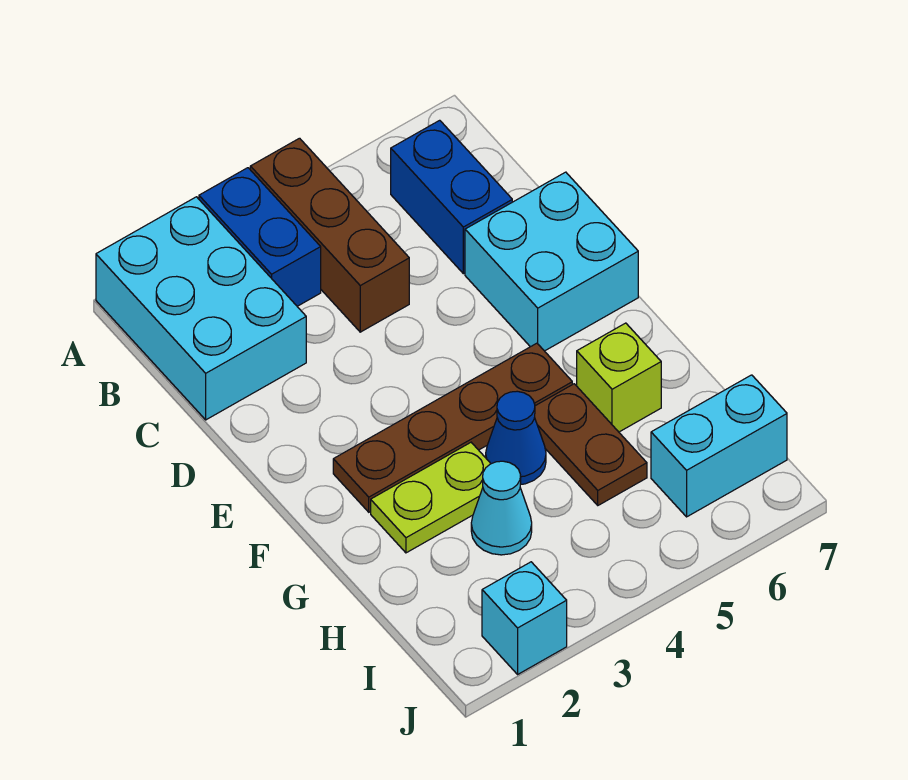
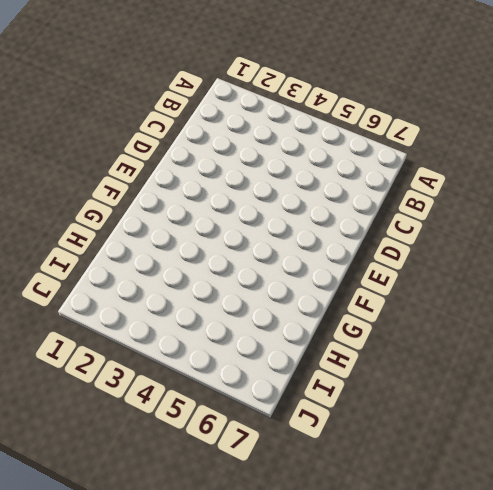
none -> cyan 2x3 brick [96,197,306,420]
none -> blue 1x2 brick [199,168,321,306]
none -> brown 1x3 brick [250,138,409,332]

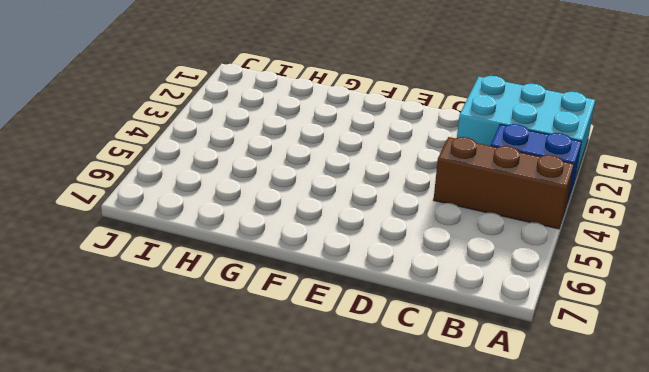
none -> blue 1x2 brick [391,120,512,274]
none -> cyan 2x2 brick [465,172,638,351]
none -> brown 1x4 plate [333,343,572,512]

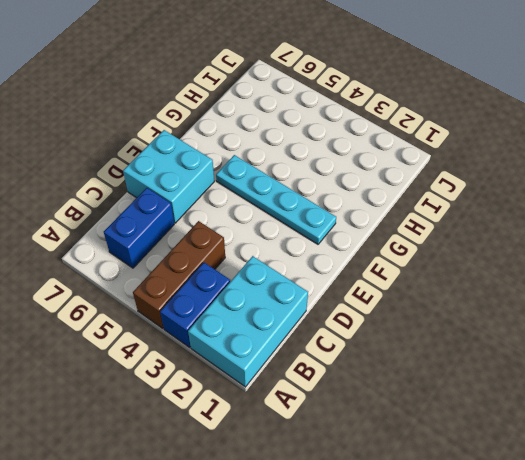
cyan 1x4 plate [216,155,336,244] -> brown 1x4 plate [333,343,572,512]
none -> lime 1x2 plate [371,442,491,553]
none -> blue 1x1 cone [486,391,546,485]
none -> brown 1x2 plate [535,384,647,505]

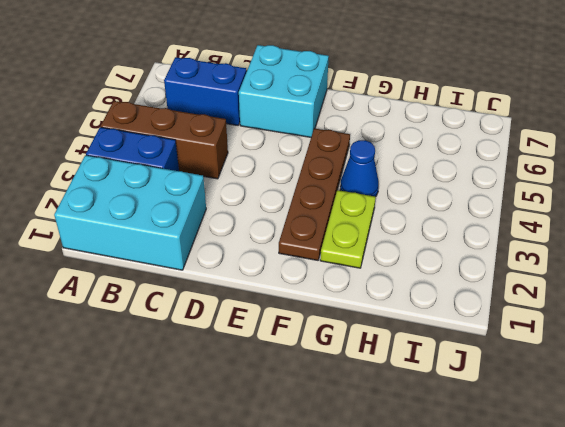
none -> brown 1x2 plate [535,384,647,505]
none -> lime 1x1 brick [577,323,661,432]
none -> cyan 1x1 cone [471,461,532,555]

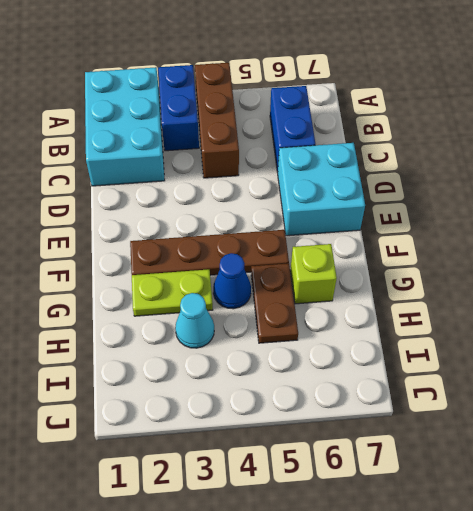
none -> cyan 1x2 brick [651,375,787,517]
none -> cyan 1x1 brick [482,562,567,674]

